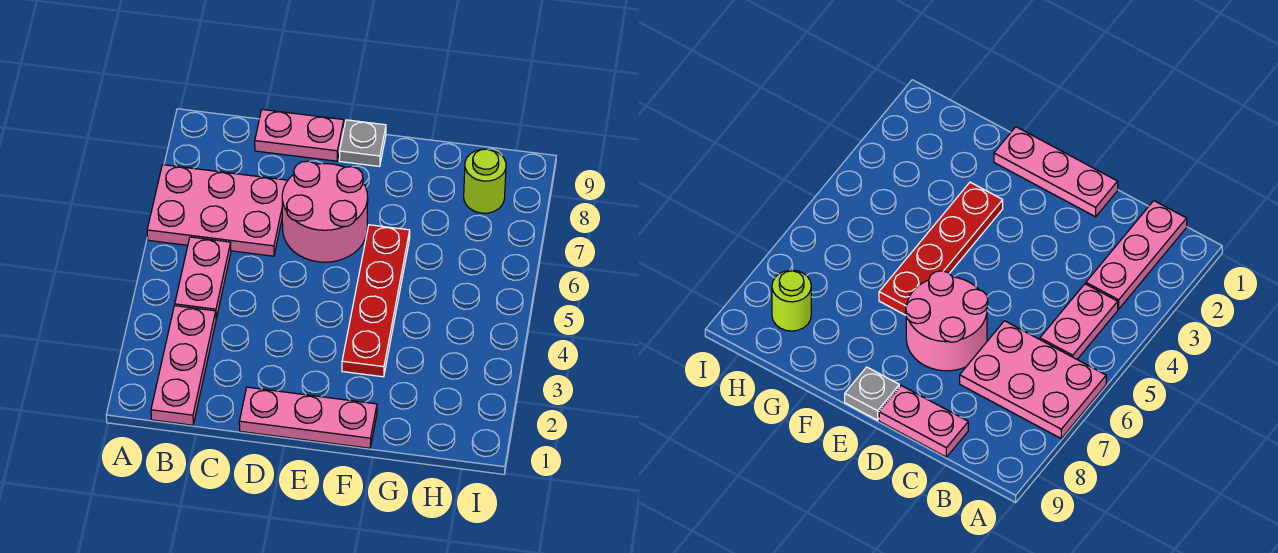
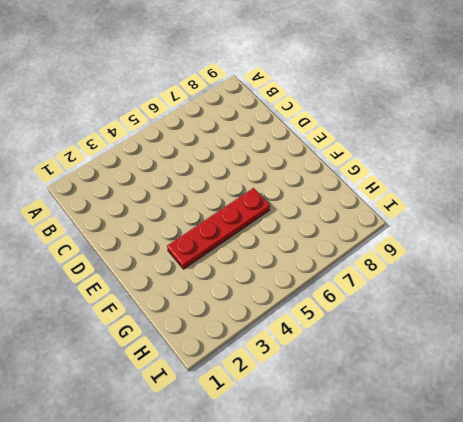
none -> pink 2x3 plate [147,165,288,256]
none -> pink 1x3 plate [151,306,216,425]

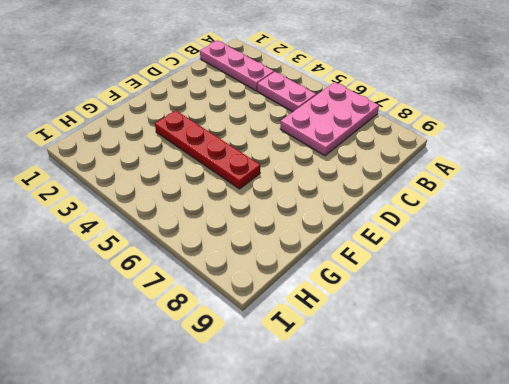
none -> pink 1x2 plate [255,110,344,161]
none -> pink 1x3 plate [239,387,377,448]

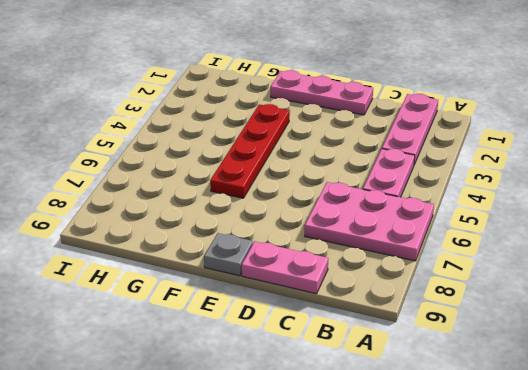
none -> pink 2x2 round brick [282,161,368,262]
none -> lime 1x1 round brick [464,149,506,213]

